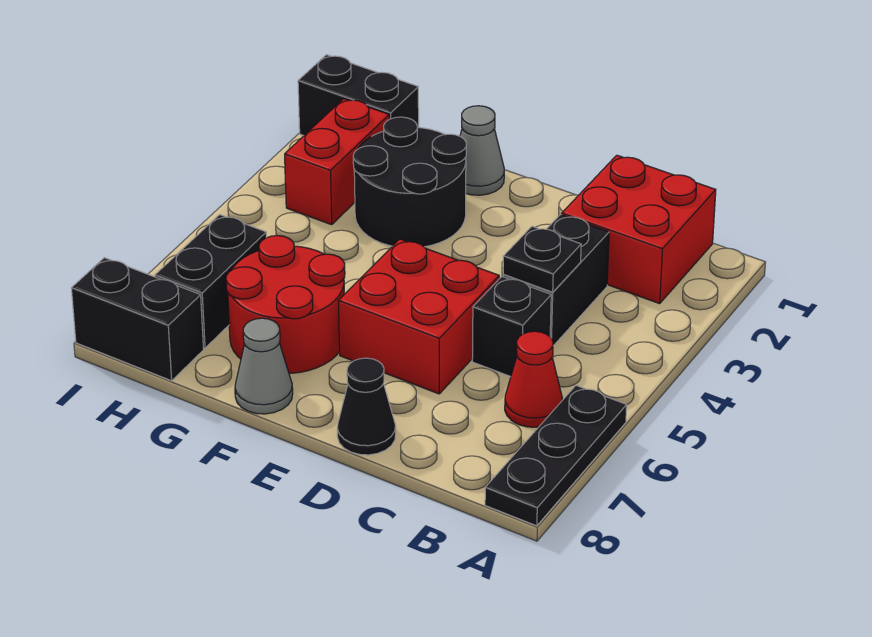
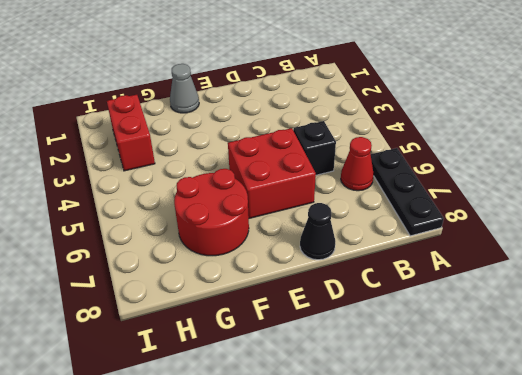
none -> red 2x2 brick [562,155,716,304]
none -> black 1x2 brick [503,215,609,346]
none -> black 2x2 round brick [353,117,466,247]

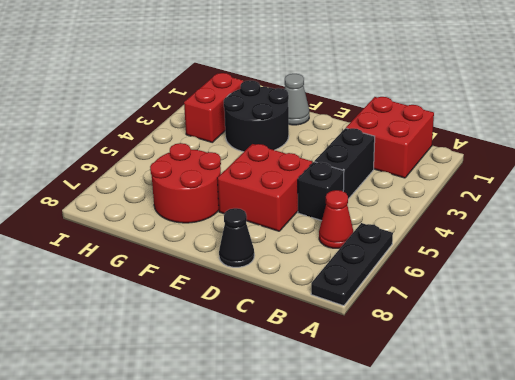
none -> grey 1x1 cone [235,318,293,414]
none -> black 1x2 brick [298,55,419,136]
none -> black 1x2 brick [155,215,266,348]

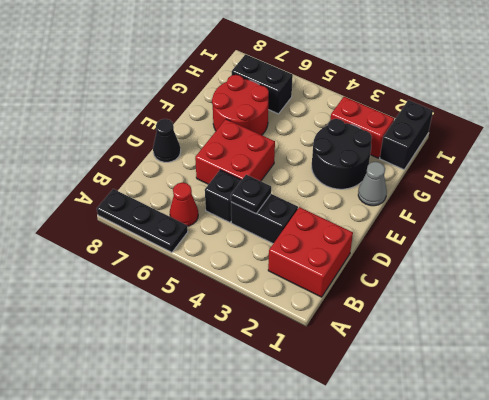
none -> grey 1x1 cone [235,318,293,414]
none -> black 1x2 brick [71,258,204,381]

